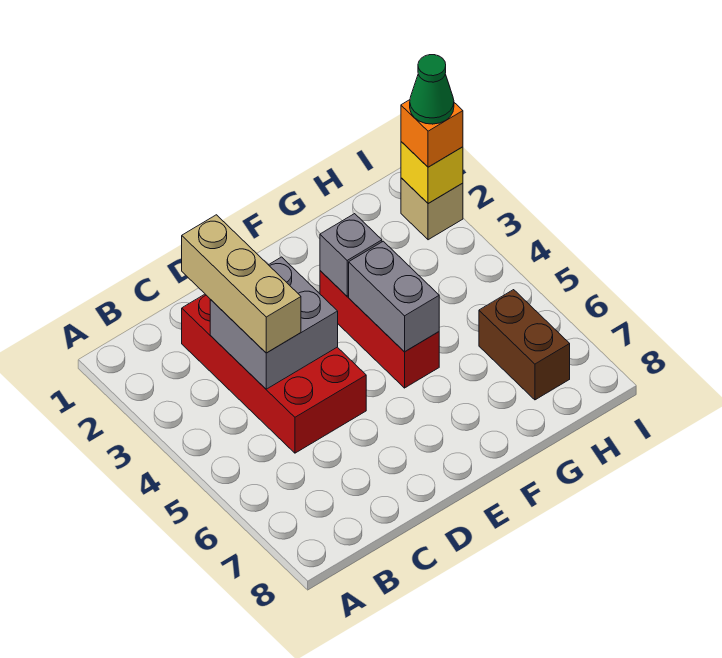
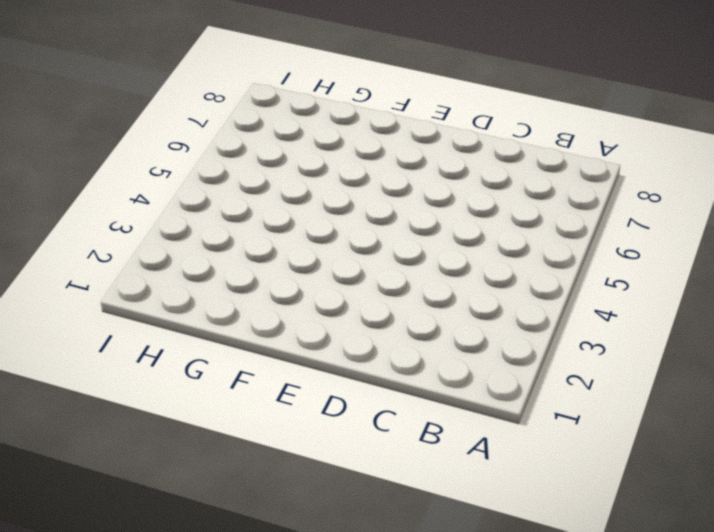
none -> red 2x4 brick [182,294,366,453]
none -> red 1x3 brick [320,271,439,388]

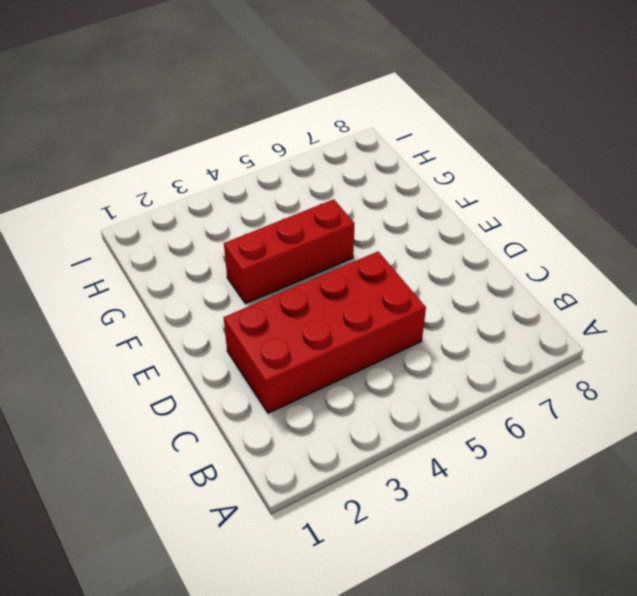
none -> brown 1x2 brick [479,290,570,400]
none -> tan 1x1 brick [401,178,463,240]

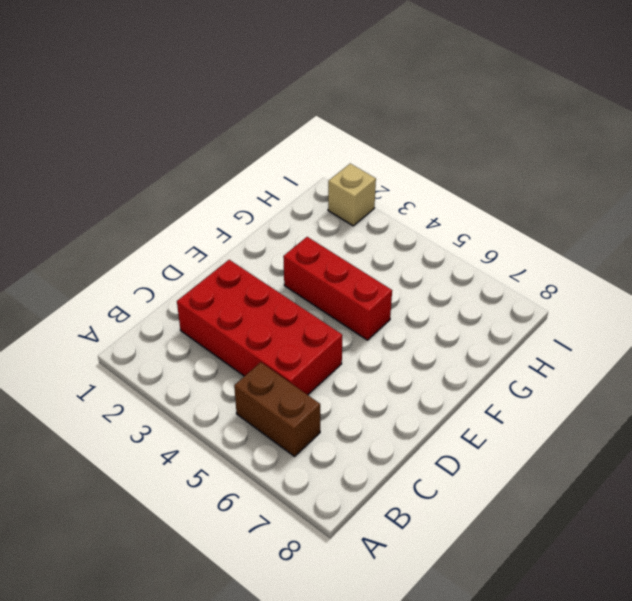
brown 1x2 brick [234,362,320,456] -> brown 1x2 brick moved to [479,290,570,400]
none -> grey 2x2 brick [210,257,338,389]
none -> grey 1x1 brick [320,214,382,296]

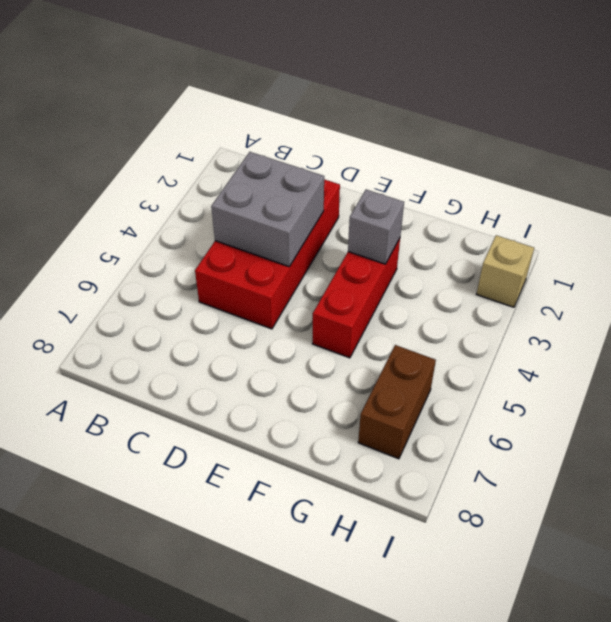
none -> grey 1x2 brick [349,241,439,352]
none -> yellow 1x1 brick [401,142,463,203]

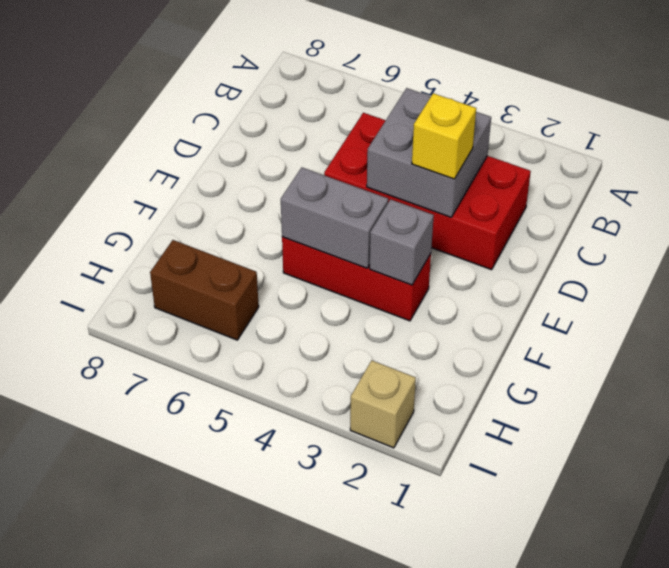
yellow 1x1 brick [412,93,476,179] -> yellow 1x1 brick moved to [401,142,463,203]
none -> tan 1x3 brick [182,215,301,353]
none -> orange 1x1 brick [401,100,463,167]

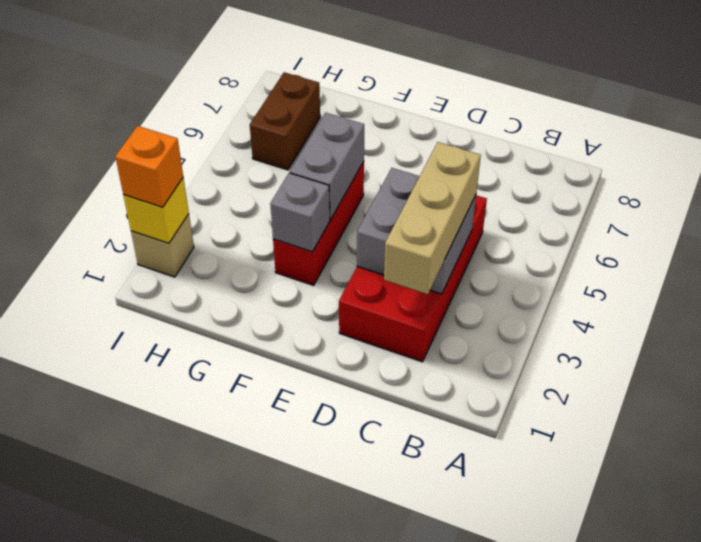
none -> green 1x1 cone [410,55,454,124]

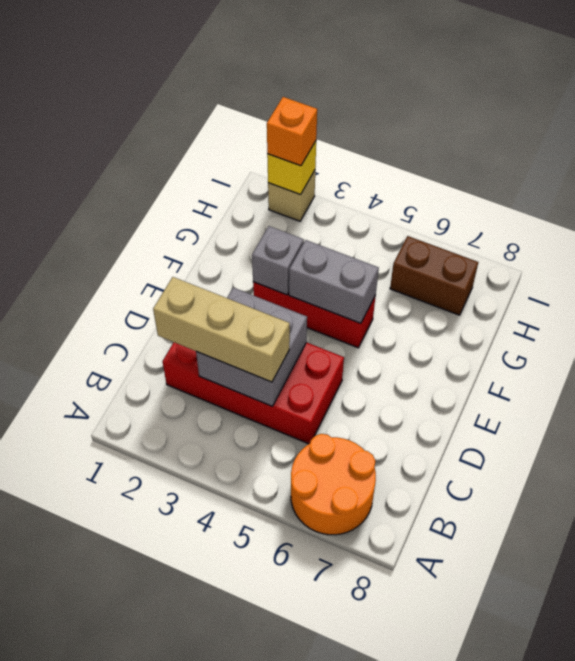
orange 2x2 round brick [291,434,376,535] -> none
none -> green 1x1 cone [410,55,454,124]

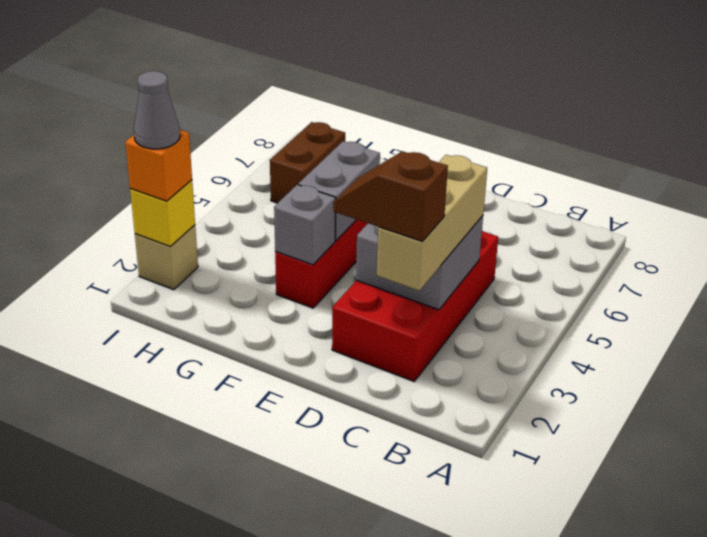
brown 1x2 slope [333,151,448,241] -> none
grey 1x1 cone [134,71,180,149] -> green 1x1 cone [410,55,454,124]

